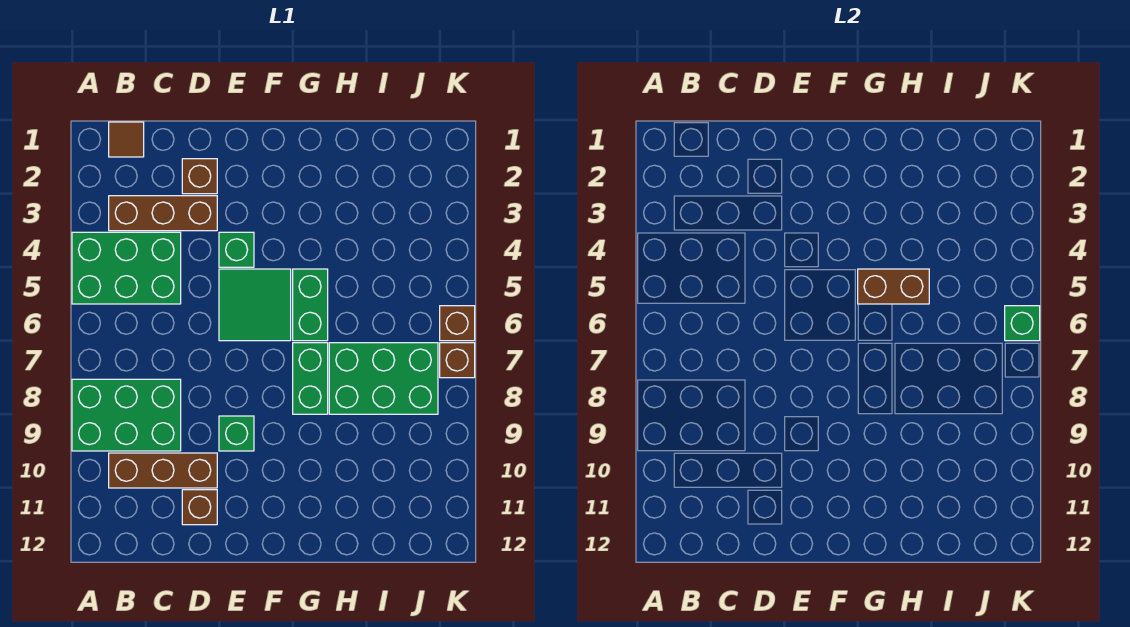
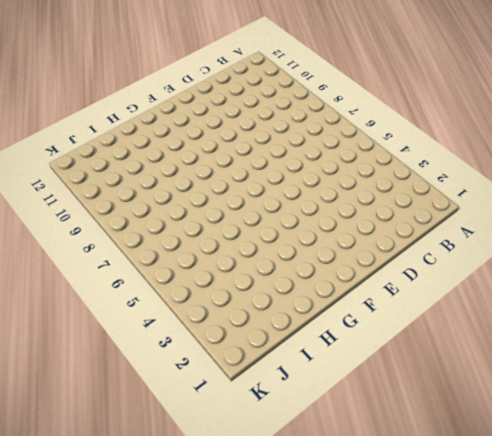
none -> green 2x3 brick [72,232,181,304]
none -> green 2x3 brick [72,379,181,451]
none -> brown 1x1 tile [109,122,144,157]

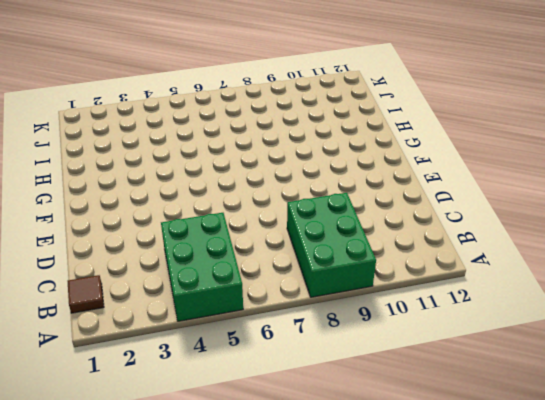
none -> brown 1x3 brick [109,196,217,231]
none -> brown 1x3 brick [109,453,217,488]
none -> brown 1x1 brick [182,159,217,194]

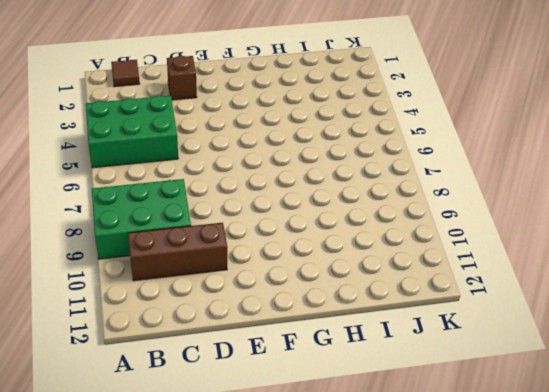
none -> brown 1x3 brick [109,196,217,231]
none -> brown 1x1 brick [182,490,217,525]
none -> green 1x1 brick [219,232,254,267]

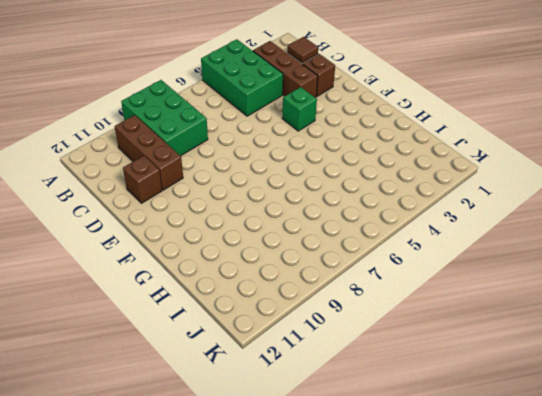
none -> green 2x2 tile [219,269,291,341]
none -> green 1x1 brick [219,416,254,451]
none -> green 1x2 brick [293,269,328,341]

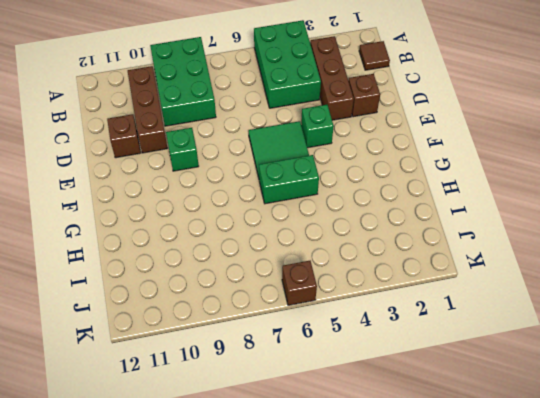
none -> green 1x2 brick [293,343,328,414]
none -> green 2x3 brick [329,343,438,414]
none -> brown 1x1 brick [440,343,475,378]

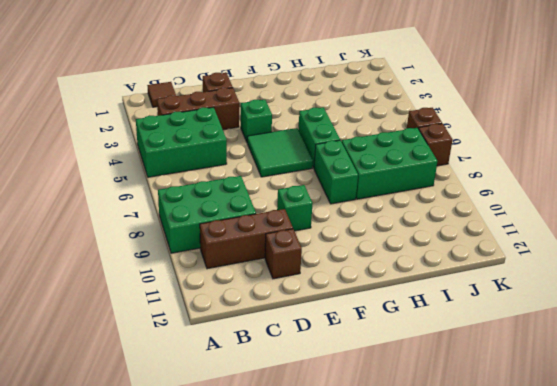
none -> brown 1x2 brick [858,269,929,304]
none -> green 1x1 brick [1005,306,1040,341]

